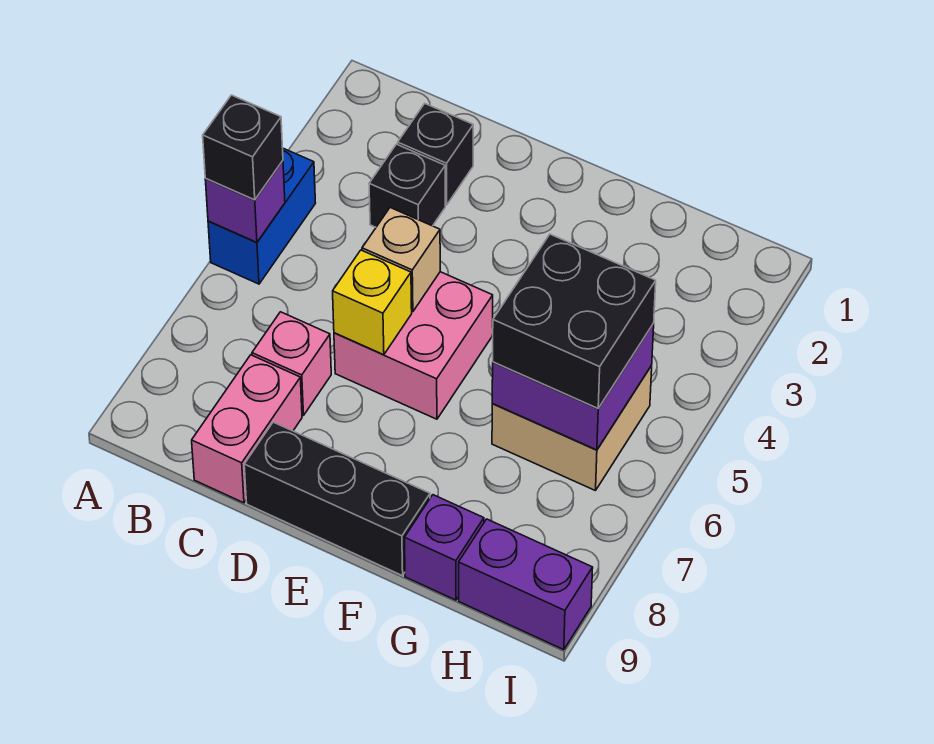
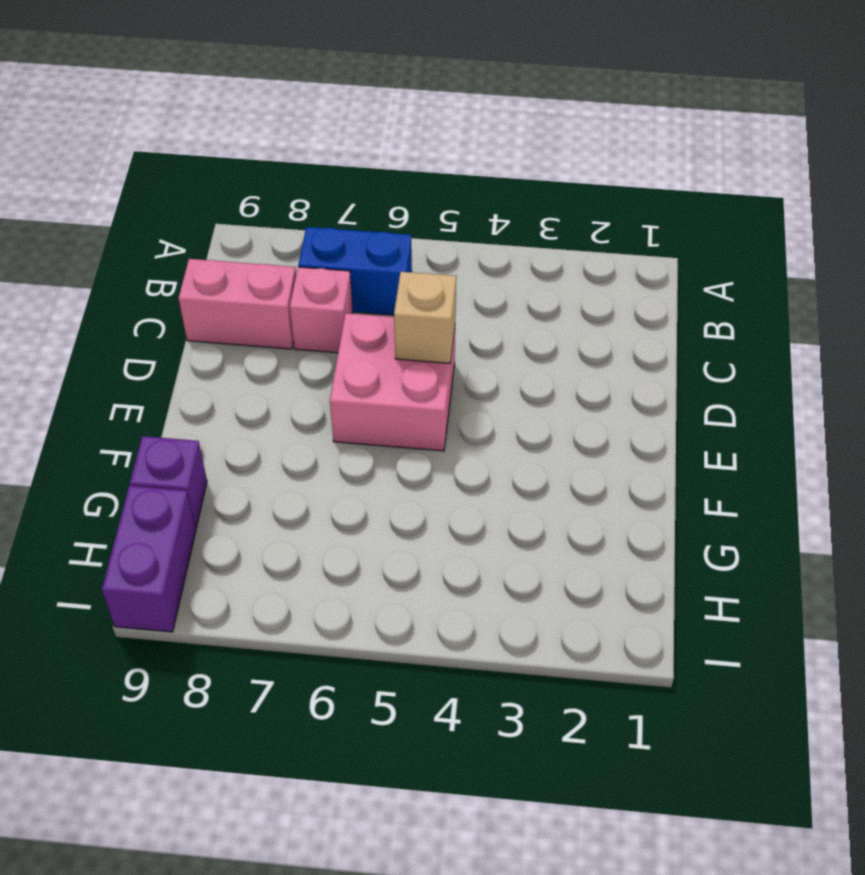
blue 1x2 brick [298,227,412,315] -> blue 1x2 brick moved to [208,148,315,284]
none -> black 1x1 brick [398,104,473,205]
none -> black 1x1 brick [369,144,445,227]
none -> black 1x3 brick [244,422,430,576]

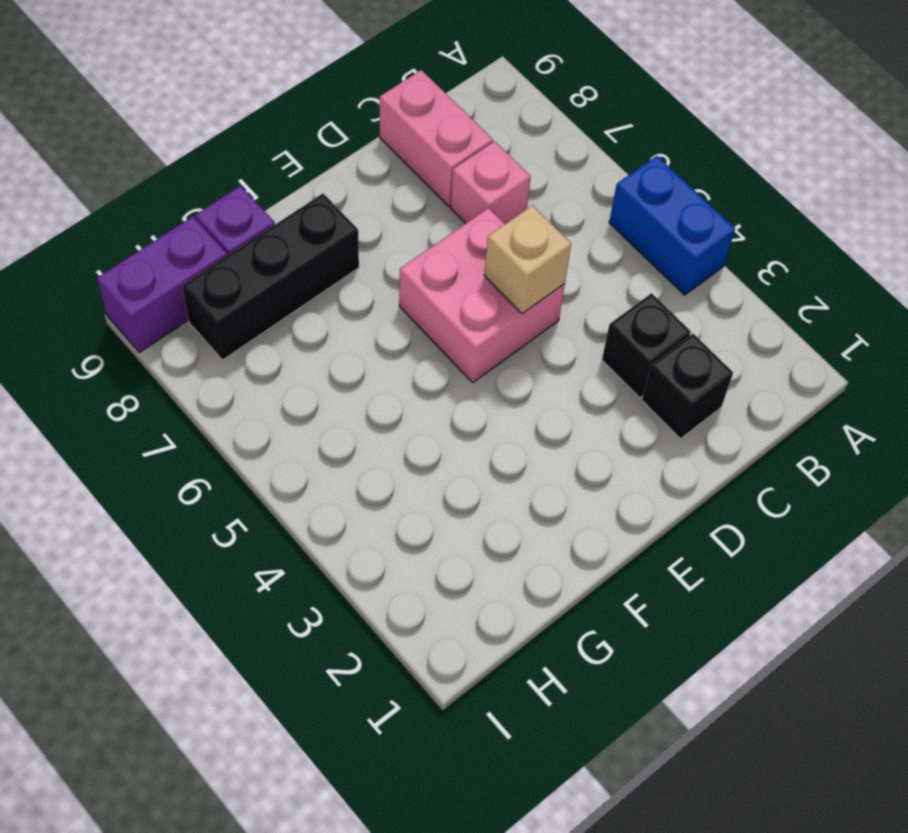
black 1x3 brick [182,194,359,360] -> black 1x3 brick moved to [244,422,430,576]
none -> tan 2x2 brick [492,366,652,491]
none -> purple 1x1 brick [205,161,285,243]
none -> yellow 1x1 brick [333,250,412,355]

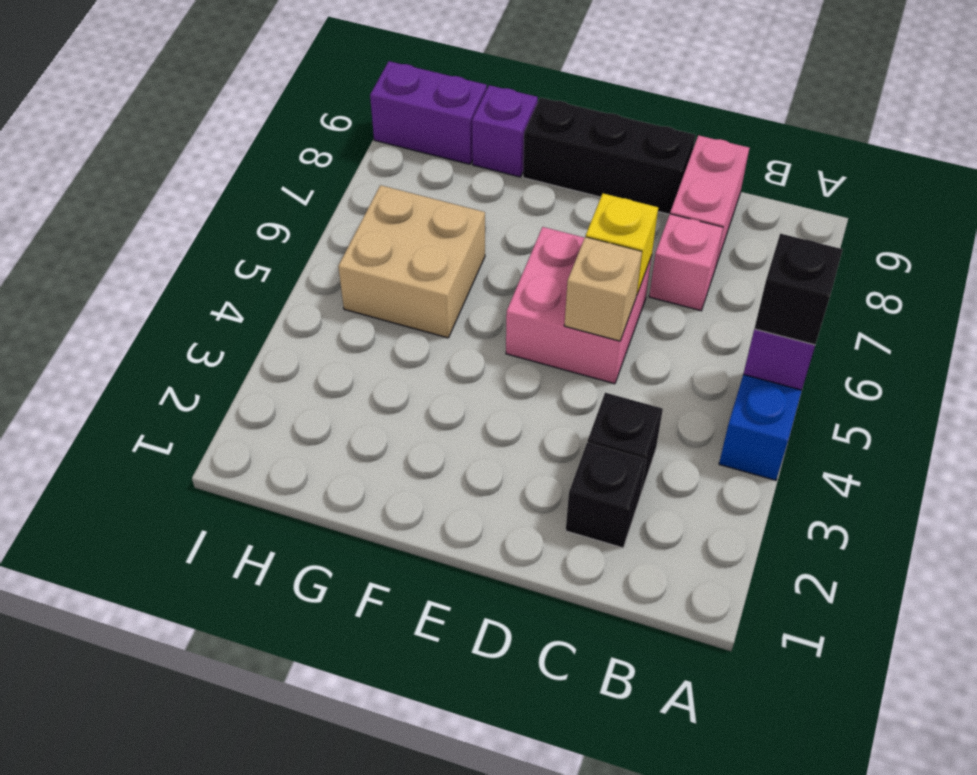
none -> purple 2x2 brick [492,324,654,450]
none -> black 2x2 brick [493,234,656,408]

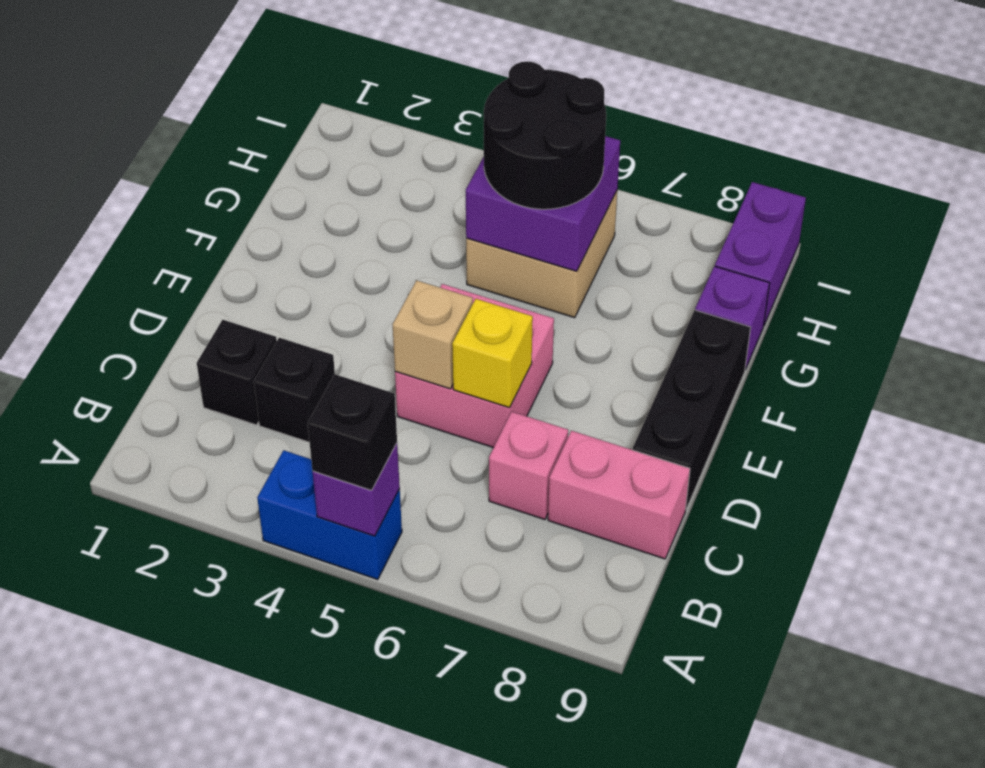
black 2x2 round brick [484,61,606,209] -> black 2x2 brick [493,234,656,408]

